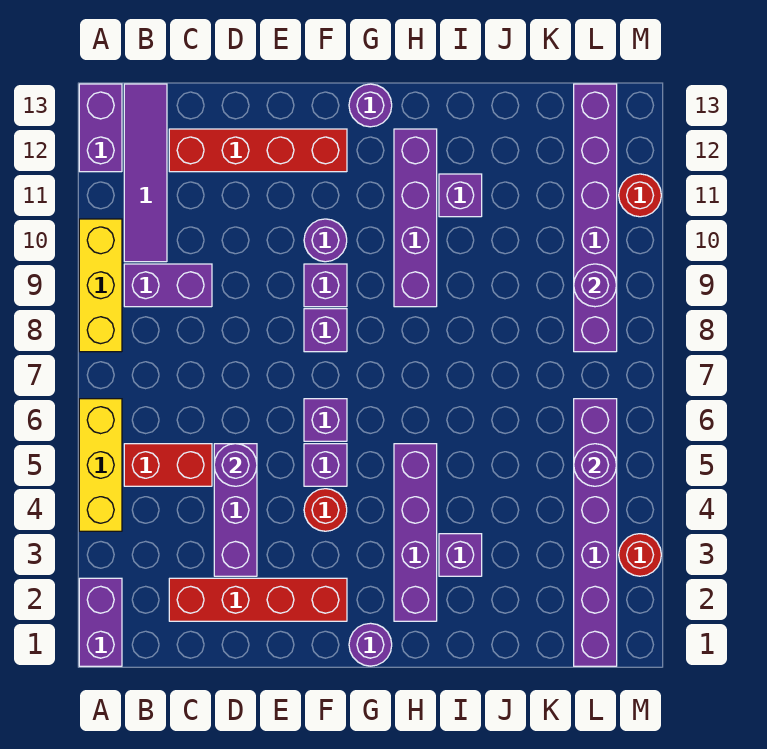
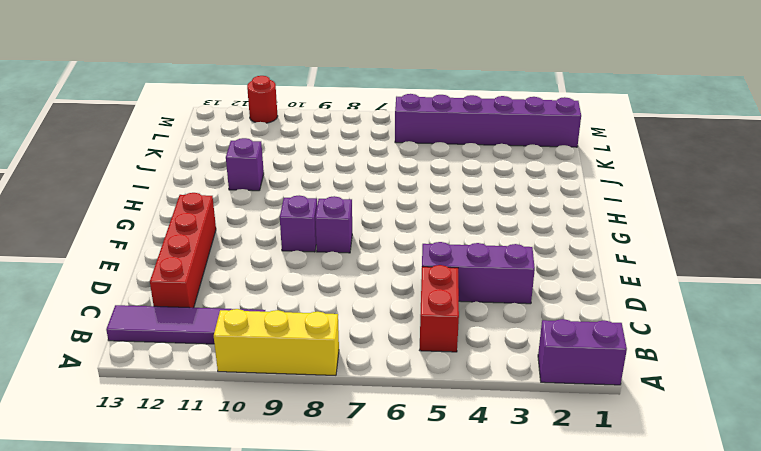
none -> yellow 1x3 brick [79,399,122,531]
none -> purple 1x2 brick [79,84,122,172]
none -> purple 1x2 brick [124,264,212,307]

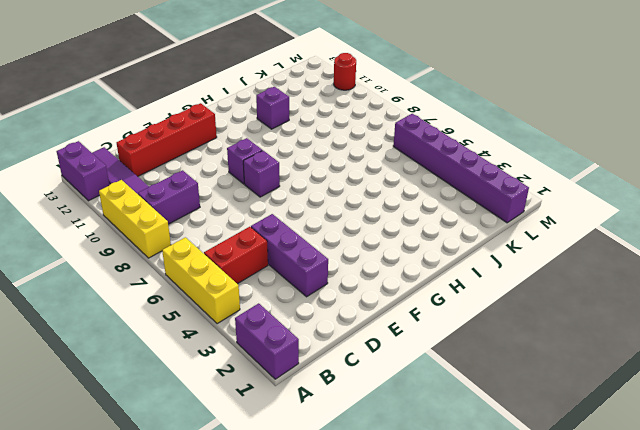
none -> red 1x4 brick [169,578,347,621]
none -> red 1x1 round brick [304,489,347,531]
none -> purple 1x1 brick [304,444,347,486]

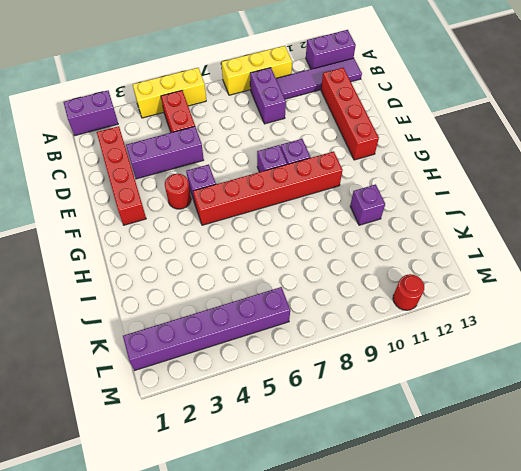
red 1x6 brick [193,151,343,225] -> none
none -> purple 1x1 brick [304,399,347,441]
none -> purple 1x1 round brick [304,219,347,262]
none -> purple 1x1 round brick [349,623,392,666]

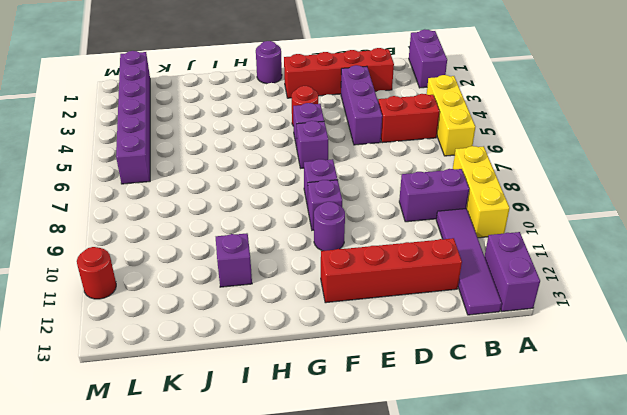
none -> purple 1x1 round brick [349,84,392,127]
none -> purple 1x4 brick [394,444,437,621]
none -> purple 1x4 brick [394,129,437,307]

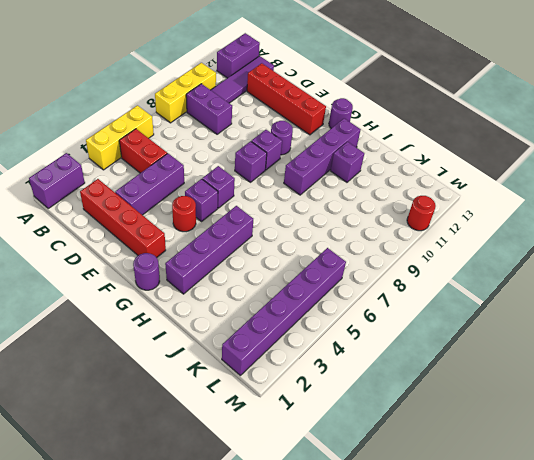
none -> purple 1x1 brick [439,534,482,576]
none -> purple 1x6 brick [574,84,617,352]
none -> red 1x1 round brick [619,534,661,576]

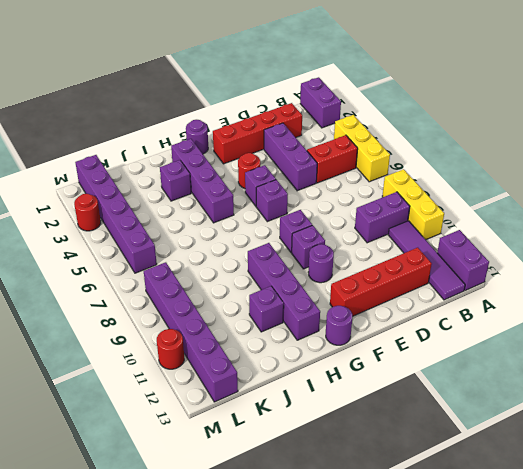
none -> purple 1x1 round brick [214,444,257,486]
none -> purple 1x1 round brick [574,444,616,486]
none -> purple 1x1 round brick [574,264,616,307]

